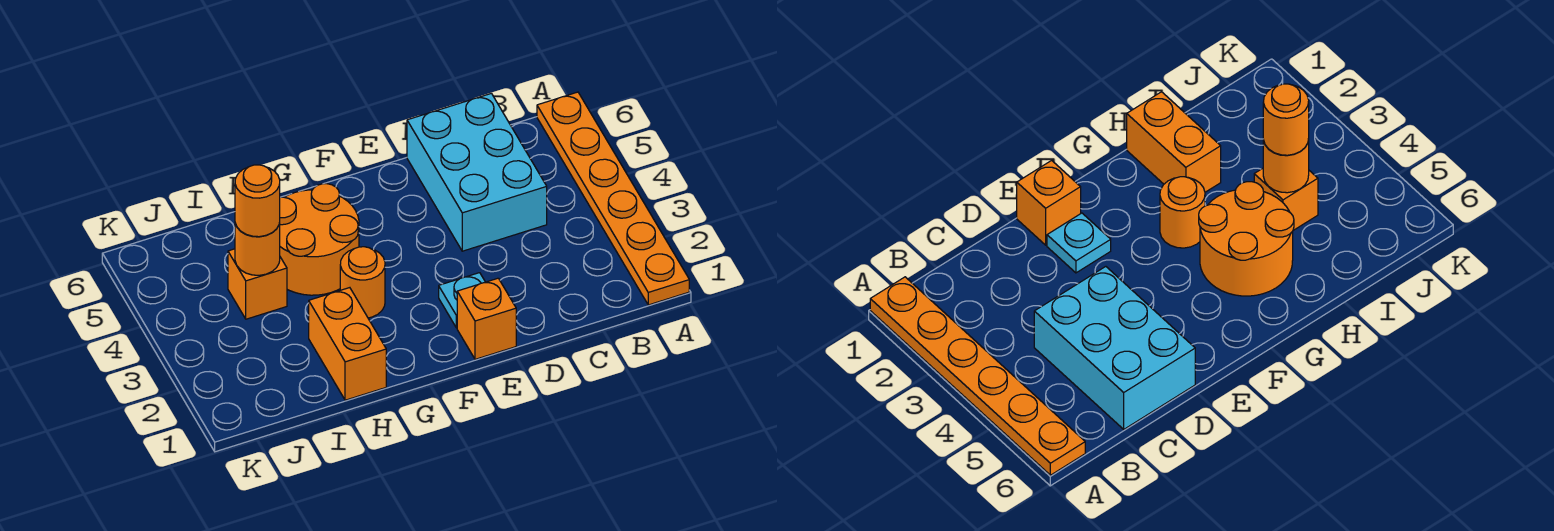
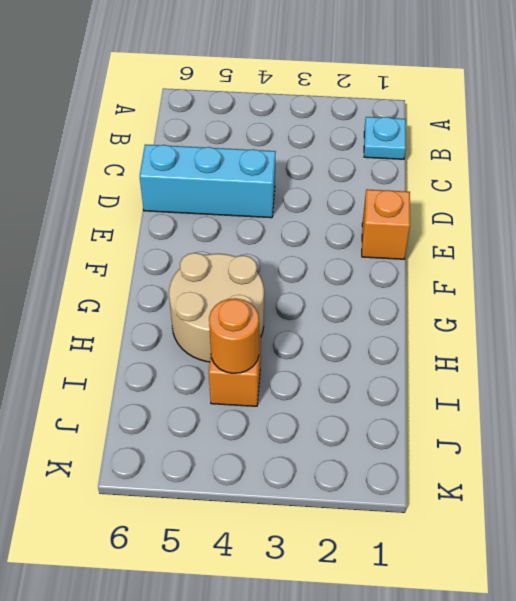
cyan 1x1 plate [364,117,406,159] -> cyan 1x1 plate moved to [439,273,485,328]
cyan 1x3 brick [140,145,276,218] -> cyan 2x3 brick [407,93,547,251]
tan 2x2 round brick [169,253,264,362] -> orange 2x2 round brick [280,184,359,295]
none -> orange 1x6 plate [537,92,689,305]
none -> orange 1x1 round brick [340,247,385,318]

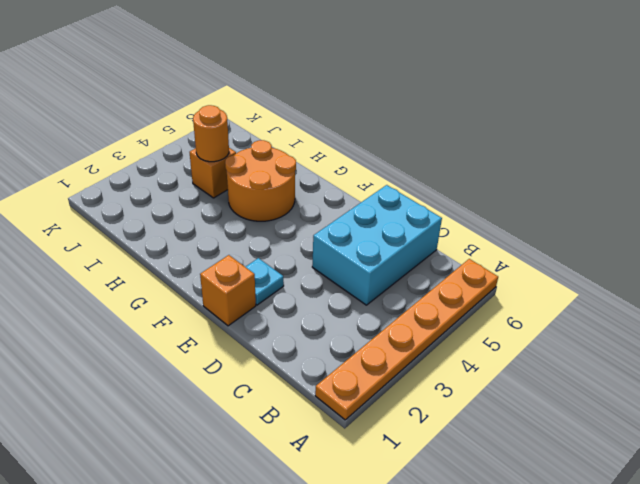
none -> orange 1x1 round brick [340,247,385,318]
none -> orange 1x2 brick [309,288,386,400]

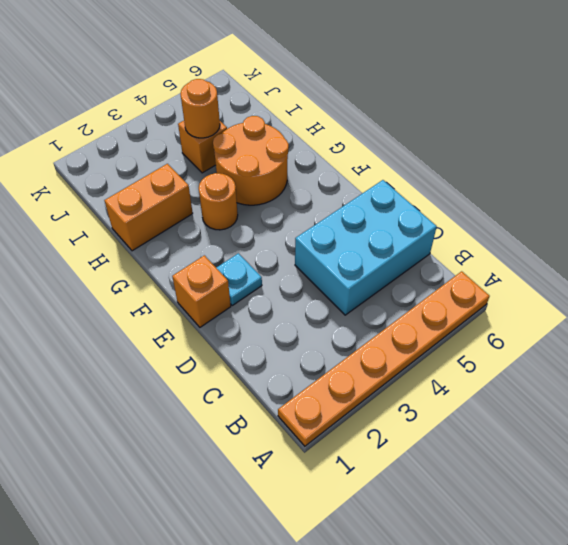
none -> orange 1x1 round brick [235,165,280,237]

